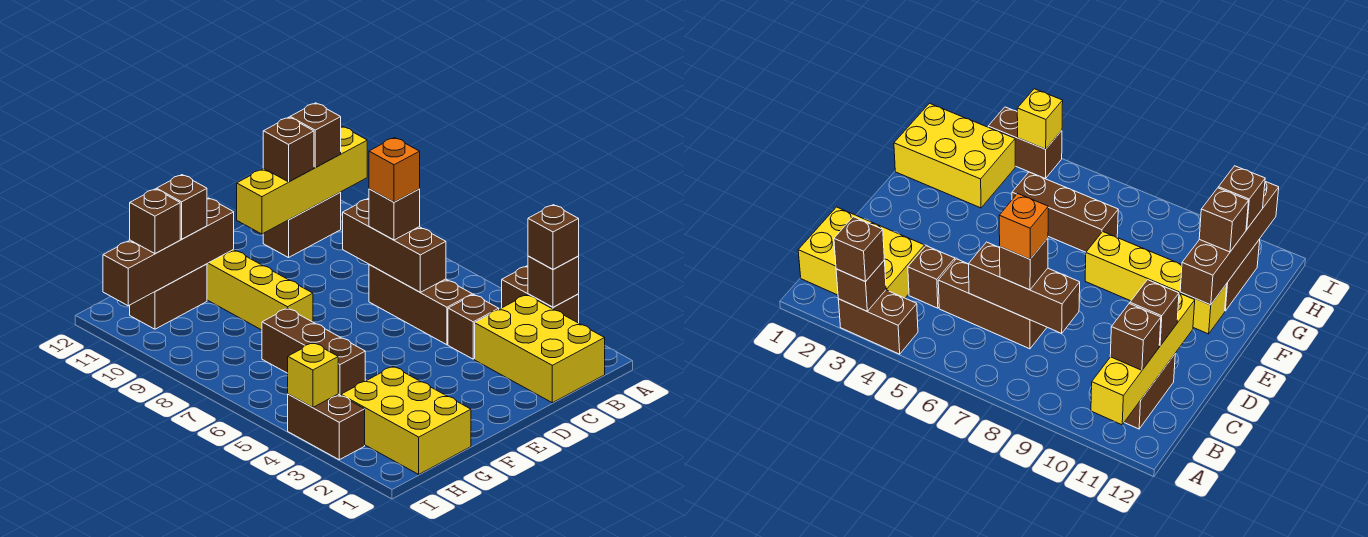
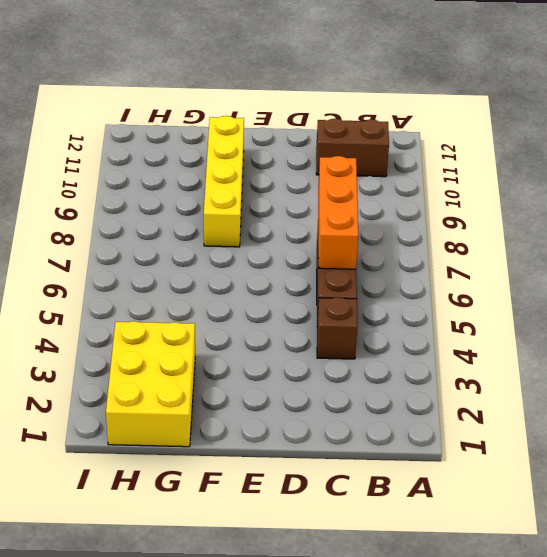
orange 1x3 brick [318,156,358,269] -> brown 1x3 brick [343,199,446,292]
none -> brown 1x2 brick [502,266,579,323]
none -> yellow 2x3 brick [475,295,605,403]
none -> brown 1x3 brick [262,308,365,396]

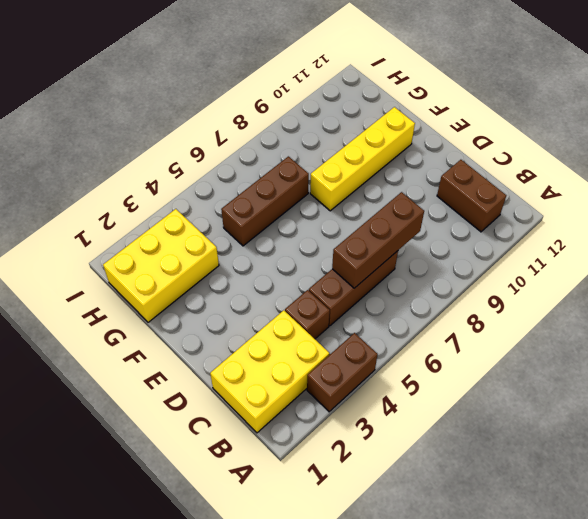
none -> brown 1x2 brick [130,264,207,329]
none -> brown 1x2 brick [288,394,365,460]
none -> brown 1x1 brick [528,256,579,307]

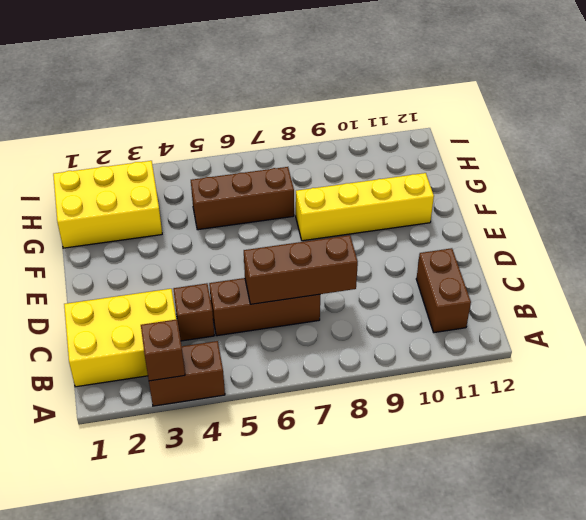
none -> brown 1x2 brick [130,264,207,329]
none -> brown 1x2 brick [288,394,365,460]
none -> yellow 1x4 brick [237,126,367,234]

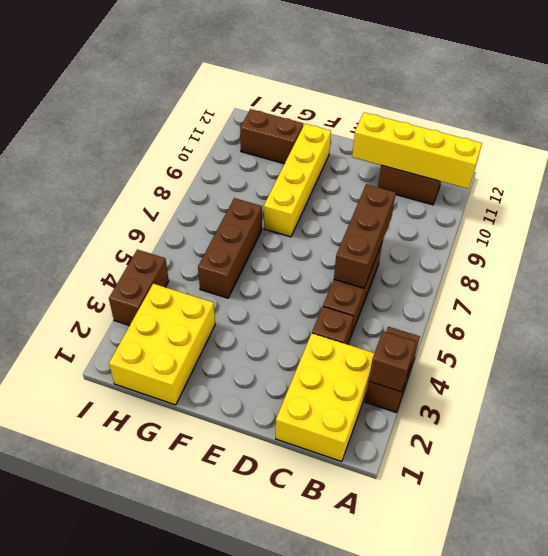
none -> brown 1x4 brick [103,198,234,306]
none -> yellow 1x1 brick [288,343,338,408]
none -> brown 1x1 brick [528,205,579,270]

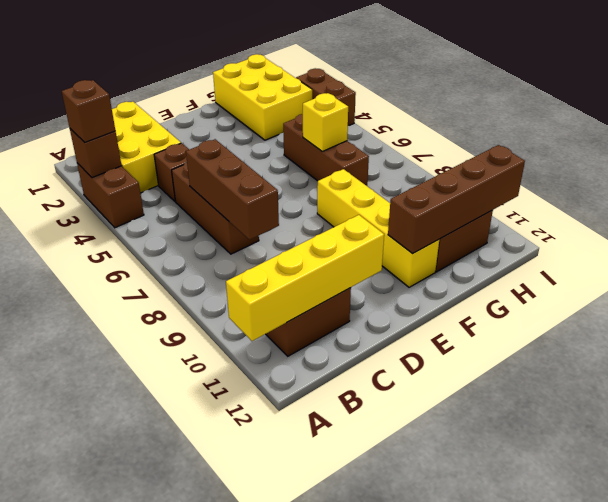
yellow 1x1 brick [303,93,348,151] -> yellow 1x1 brick moved to [288,343,338,408]
none -> brown 1x1 brick [290,103,341,168]
none -> brown 1x1 brick [369,189,420,240]
none -> brown 1x1 brick [263,117,314,182]

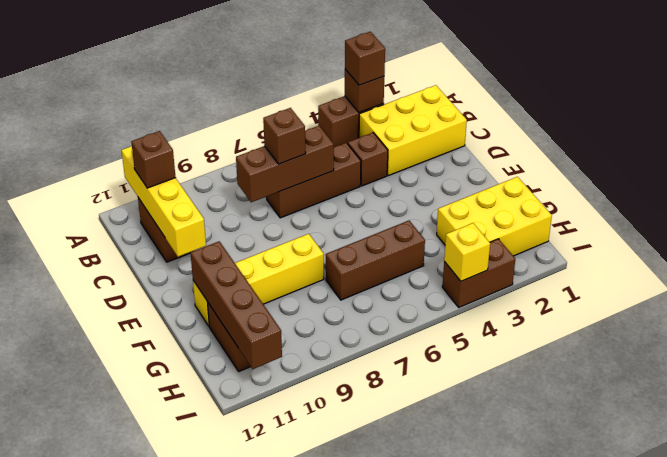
none -> brown 1x1 brick [263,117,314,182]
none -> brown 1x1 brick [157,175,207,239]
none -> brown 1x1 brick [130,189,180,254]

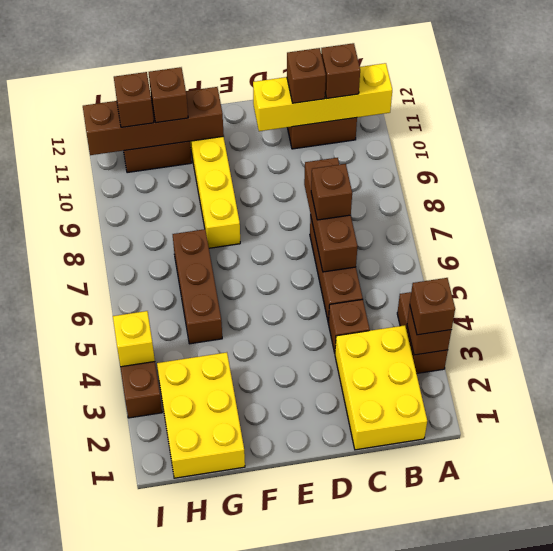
none -> orange 1x1 brick [369,138,420,202]

